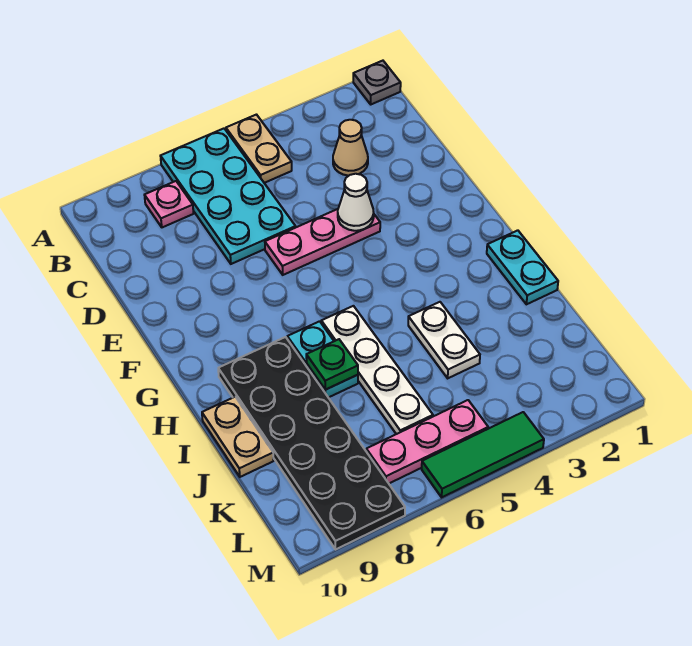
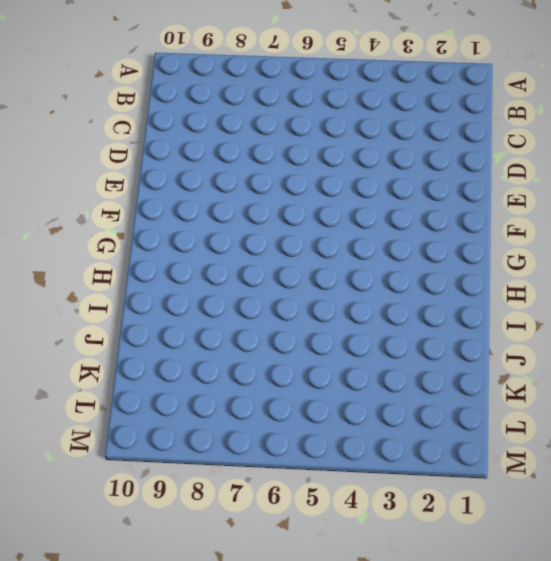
none -> grey 1x1 plate [353,61,401,104]
none -> tan 1x2 plate [226,115,292,183]
none -> cyan 2x4 plate [161,129,296,264]

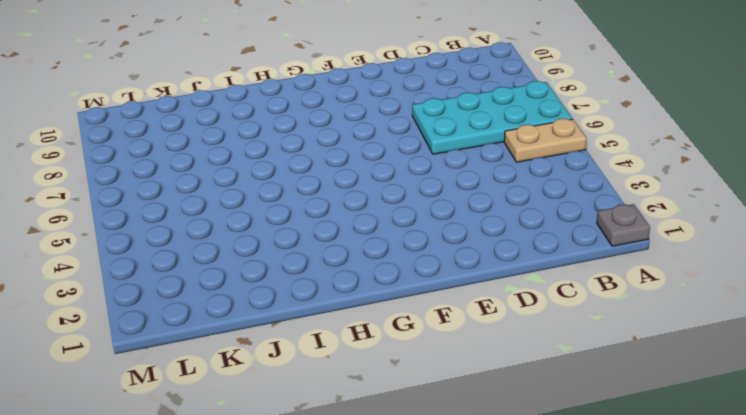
none -> pink 1x1 plate [145,181,194,227]
none -> tan 1x1 cone [333,120,368,176]
none -> pink 1x3 plate [265,209,380,275]

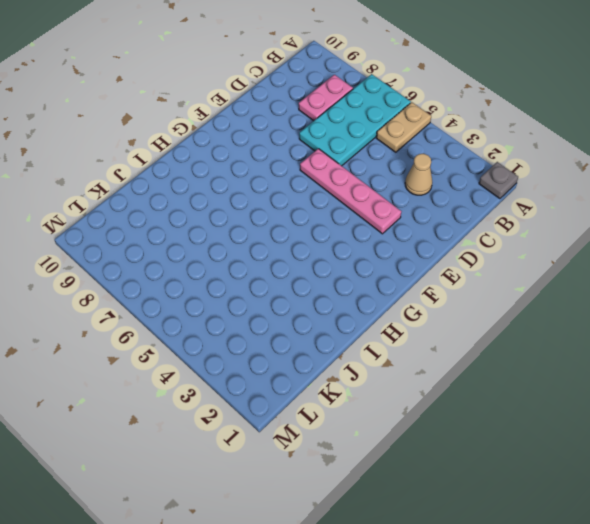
pink 1x2 plate [299,75,353,121] -> pink 1x1 plate [145,181,194,227]
pink 1x4 plate [300,149,401,234] -> pink 1x3 plate [265,209,380,275]
none -> cyan 1x2 plate [487,230,558,304]
none -> white 1x4 plate [321,306,433,434]
none -> cyan 1x2 plate [287,321,358,398]

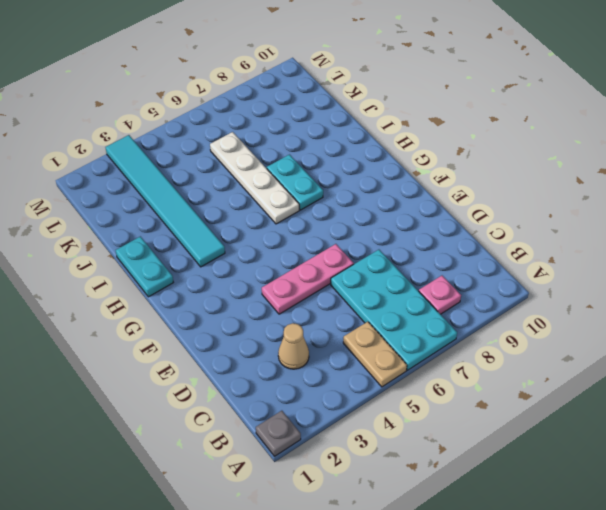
cyan 1x6 tile [106,135,225,267] -> none
none -> black 2x6 plate [218,337,405,550]
none -> white 1x2 plate [408,302,480,378]
none -> tan 1x2 plate [202,397,274,477]

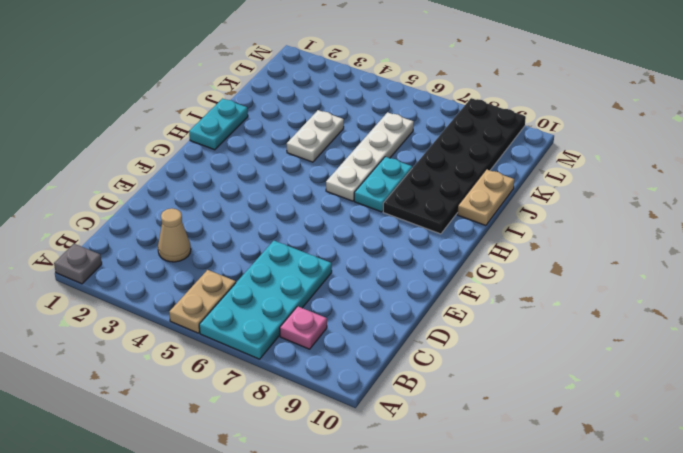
none -> pink 1x3 plate [265,209,380,275]
none -> pink 1x3 plate [366,400,488,483]
none -> green 1x3 tile [422,412,544,497]

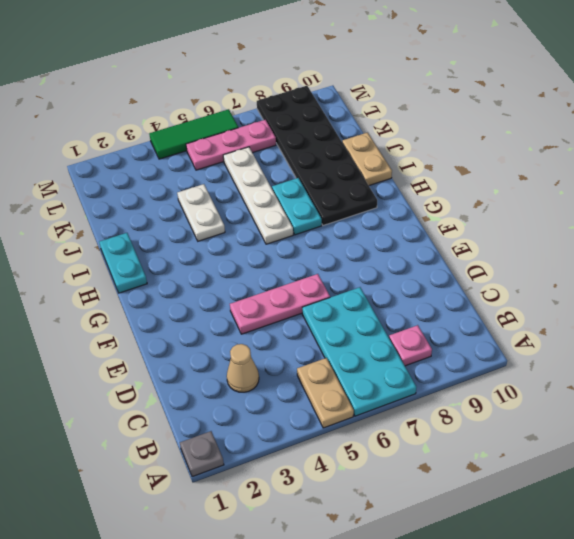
none -> white 1x1 cone [338,174,374,231]
none -> green 1x1 plate [306,339,358,390]

